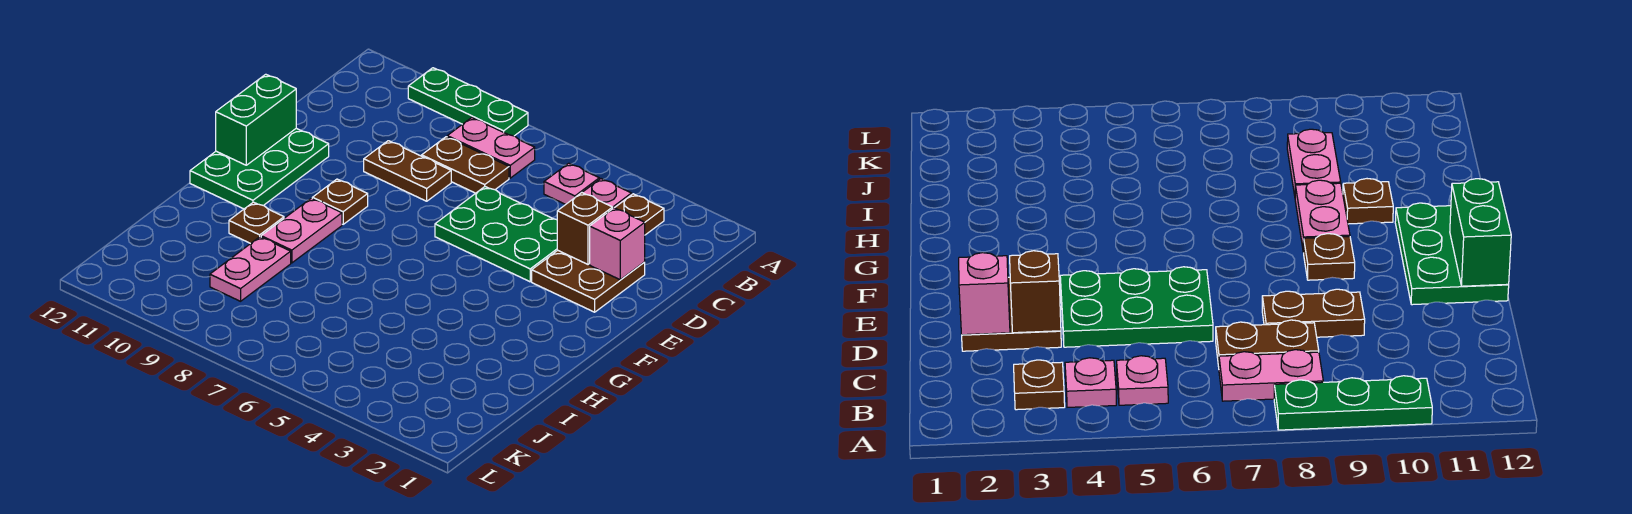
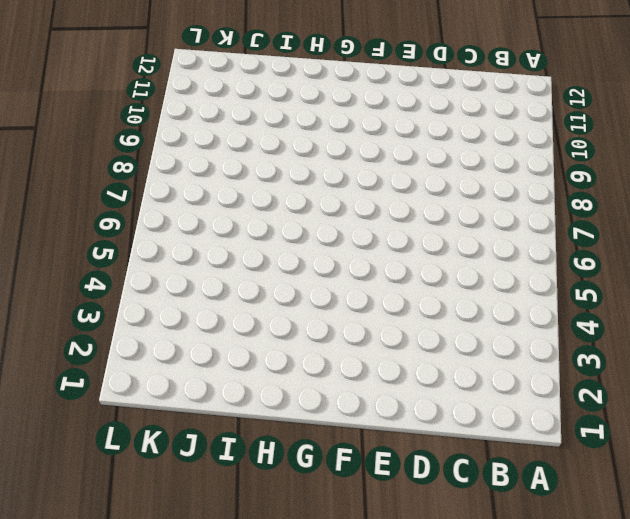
none -> green 1x3 plate [408,68,528,136]
none -> brown 1x1 plate [615,194,664,235]
none -> pink 1x1 plate [582,179,632,208]

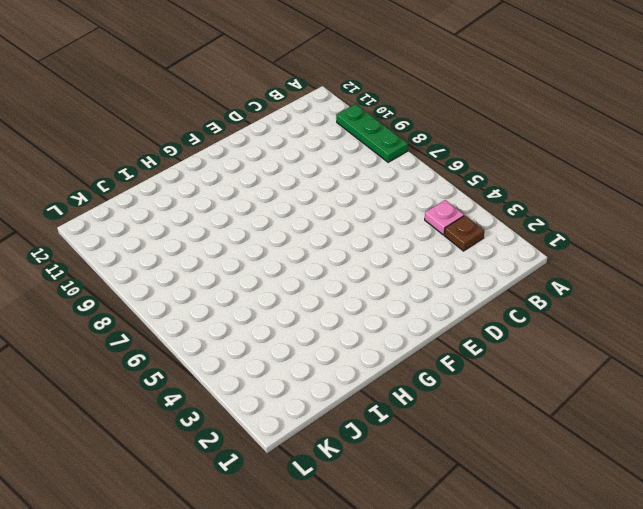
none -> pink 1x1 plate [544,163,599,204]
none -> pink 1x2 plate [447,118,535,178]
none -> brown 1x2 plate [422,137,509,193]

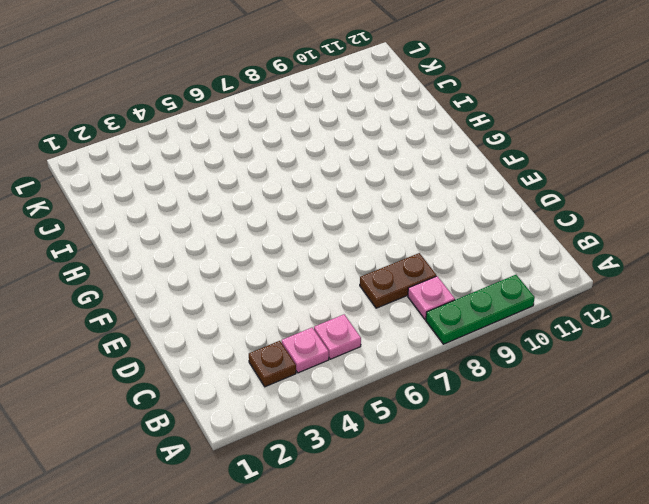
pink 1x1 plate [408,276,455,319] -> pink 1x2 plate [447,118,535,178]
none -> brown 2x2 plate [532,250,645,312]
none -> green 2x3 plate [435,187,557,282]
none -> brown 1x2 plate [364,141,451,201]

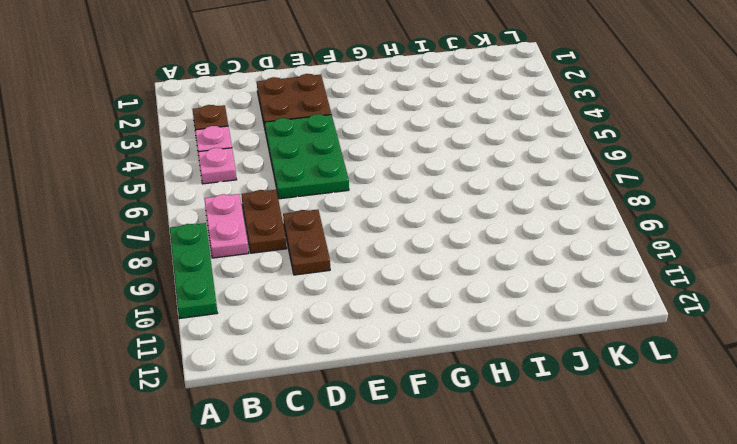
none -> green 2x3 plate [190,128,329,209]
none -> brown 1x1 plate [312,179,368,224]
none -> pink 1x2 plate [261,198,342,263]

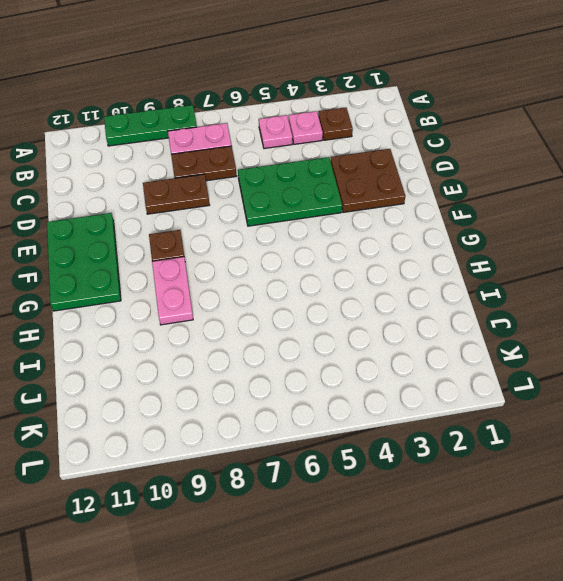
none -> brown 1x1 plate [229,202,284,244]
none -> pink 1x2 plate [210,237,291,301]
none -> pink 1x1 brick [590,208,645,280]

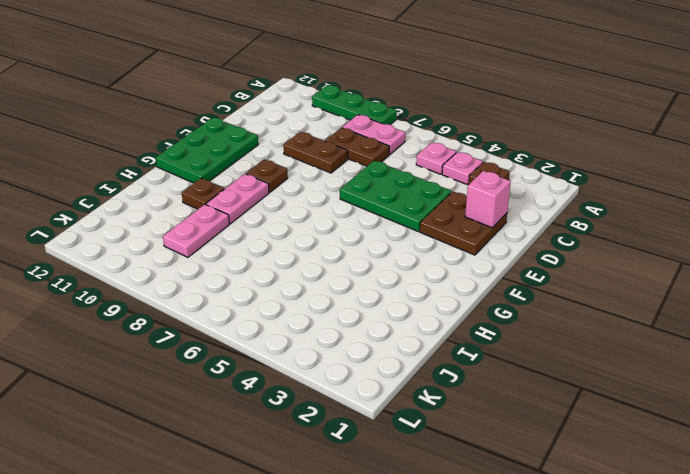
none -> brown 1x1 brick [557,193,613,264]
none -> green 1x2 brick [216,74,296,165]

